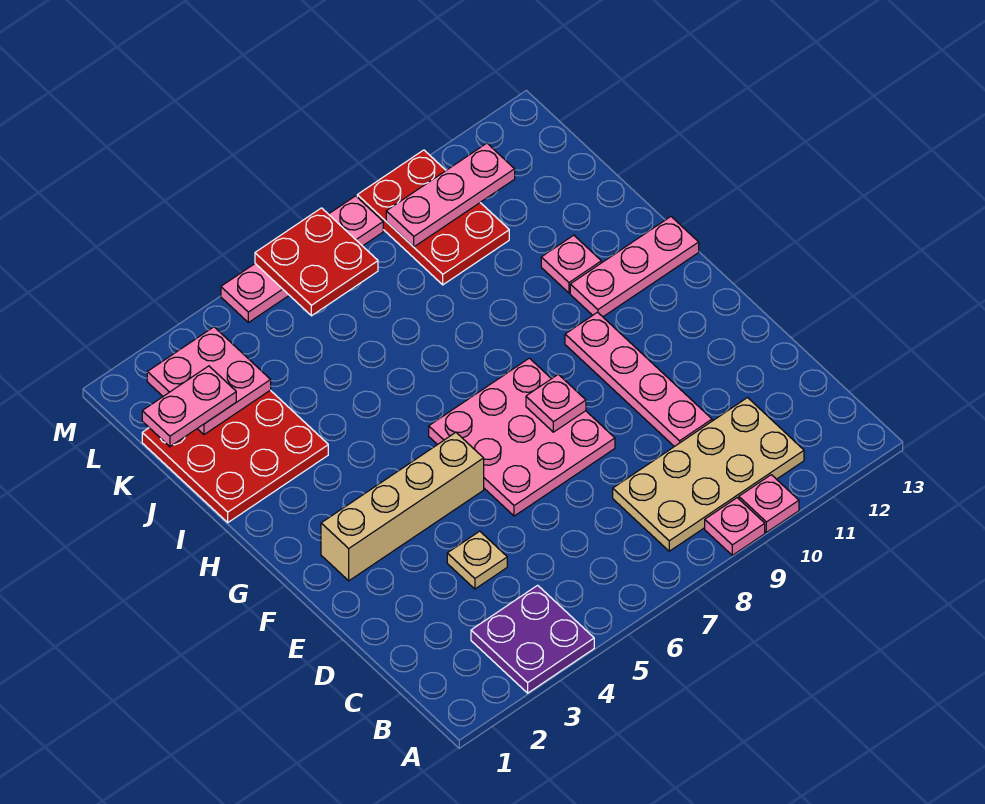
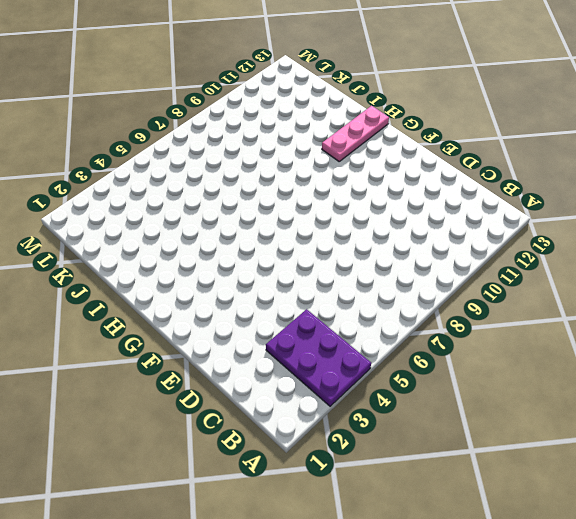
purple 2x3 plate [266,309,371,406] -> purple 2x2 plate [471,585,594,693]
none -> pink 1x1 plate [705,498,765,555]
none -> pink 1x1 plate [739,475,799,532]
none -> tan 2x4 plate [613,398,804,551]

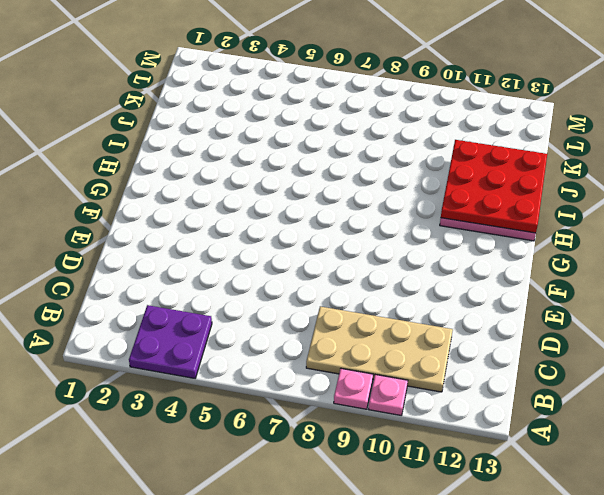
red 3x3 plate [441,140,547,233] -> red 3x3 plate moved to [142,390,328,522]
none -> tan 1x1 plate [447,531,507,589]
none -> pink 1x4 plate [565,312,712,447]
none -> pink 3x3 plate [429,358,615,516]

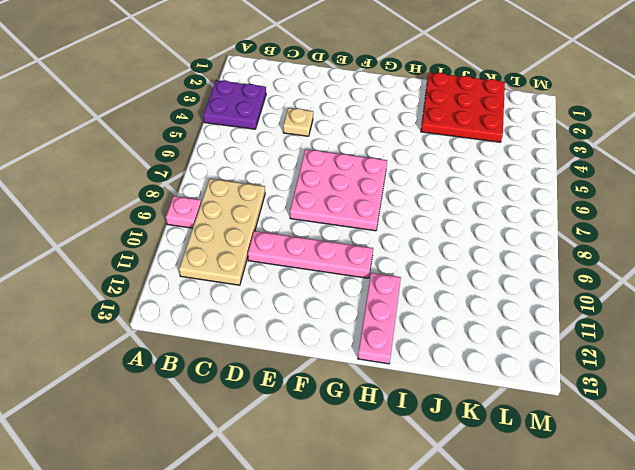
none -> pink 1x1 plate [739,475,799,532]
none -> tan 1x4 brick [321,433,484,581]
none -> pink 1x1 plate [541,235,601,293]

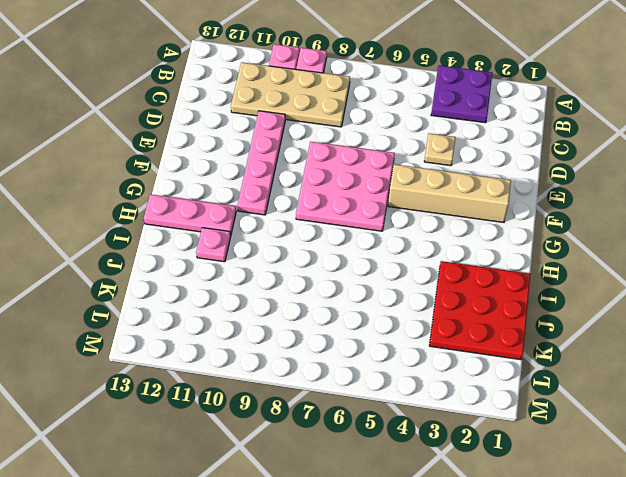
none -> red 2x3 plate [357,150,509,285]
none -> pink 1x4 plate [221,196,383,323]
none -> pink 1x1 plate [526,374,586,432]

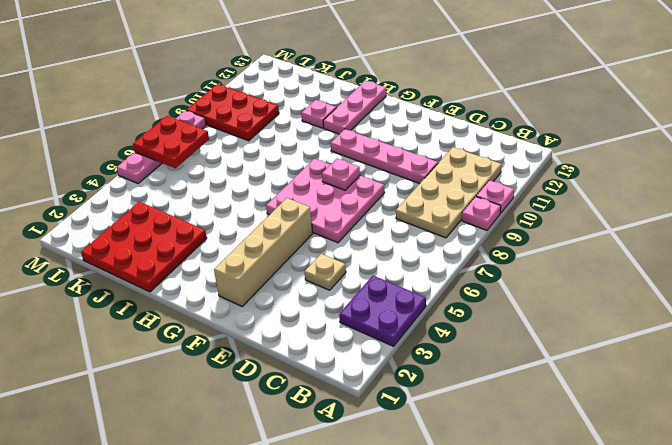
none -> pink 2x2 plate [147,327,271,435]
none -> pink 1x3 plate [386,143,515,247]
none -> pink 1x2 plate [142,366,236,447]

